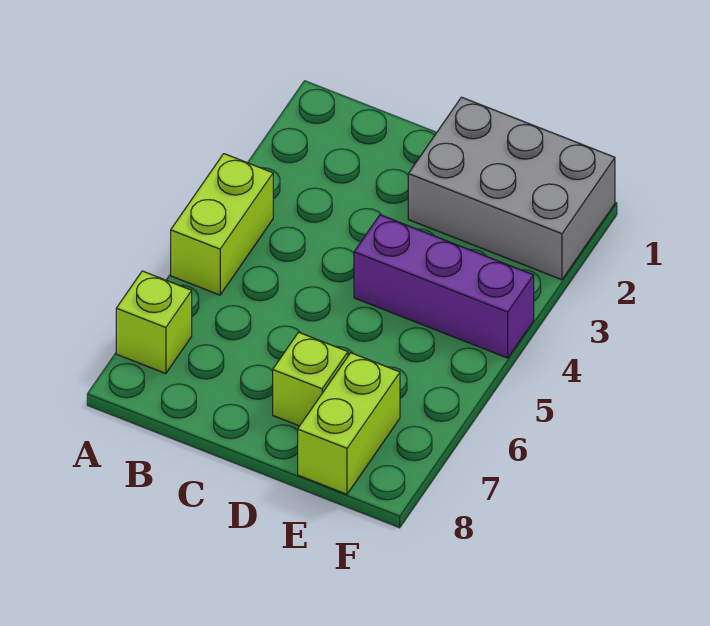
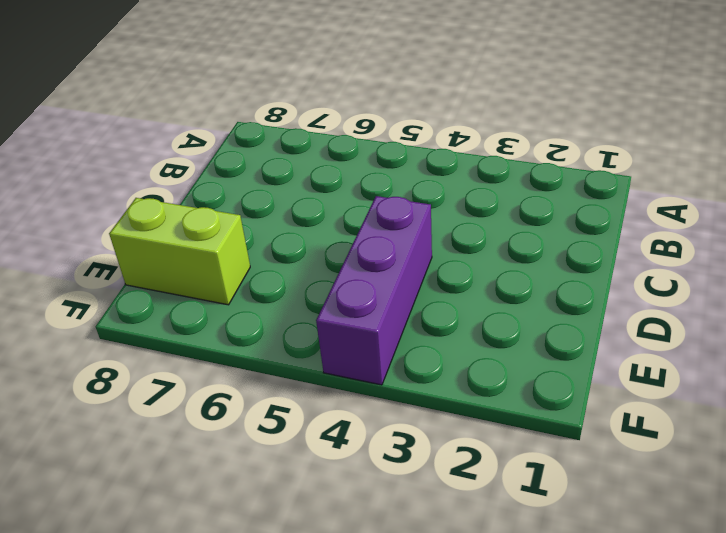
none -> lime 1x2 brick [171,154,273,295]
none -> lime 1x1 brick [116,271,192,374]

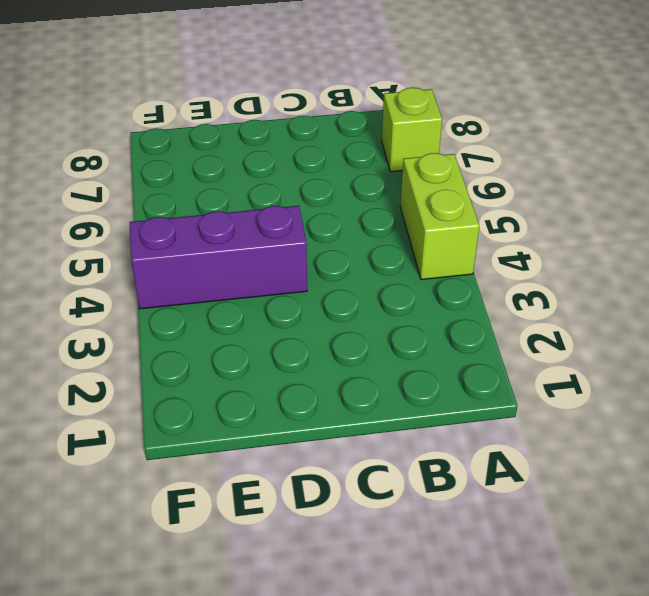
none -> grey 2x3 brick [408,97,615,280]
none -> lime 1x1 brick [273,332,348,426]

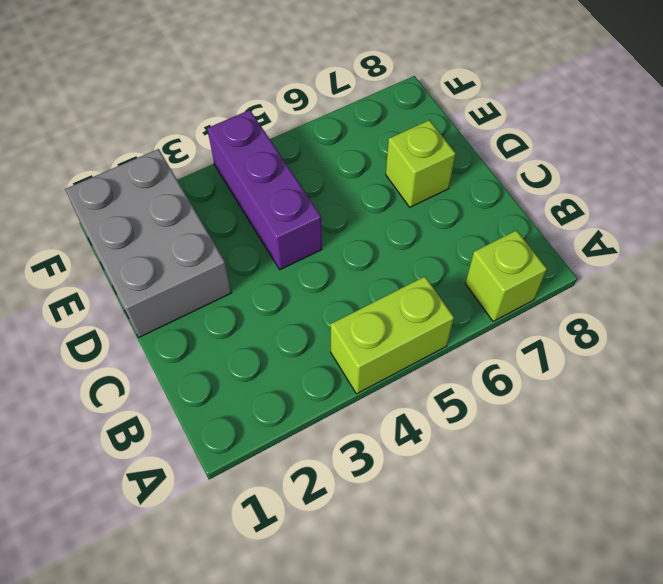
none -> lime 1x2 brick [298,353,400,494]

